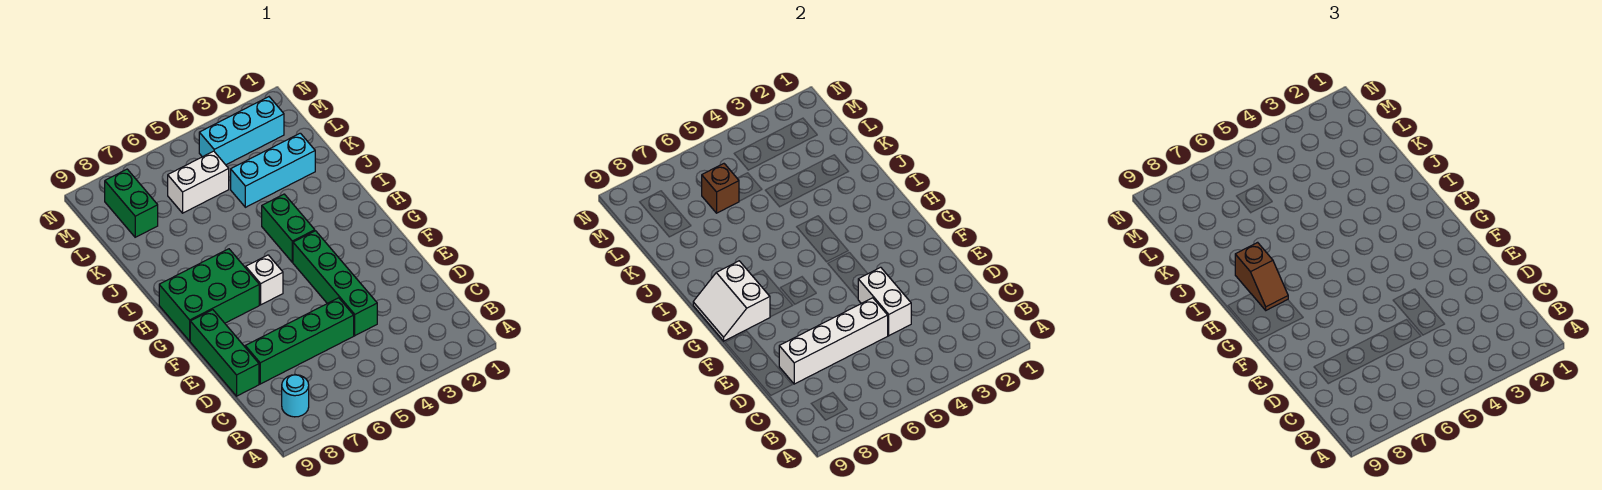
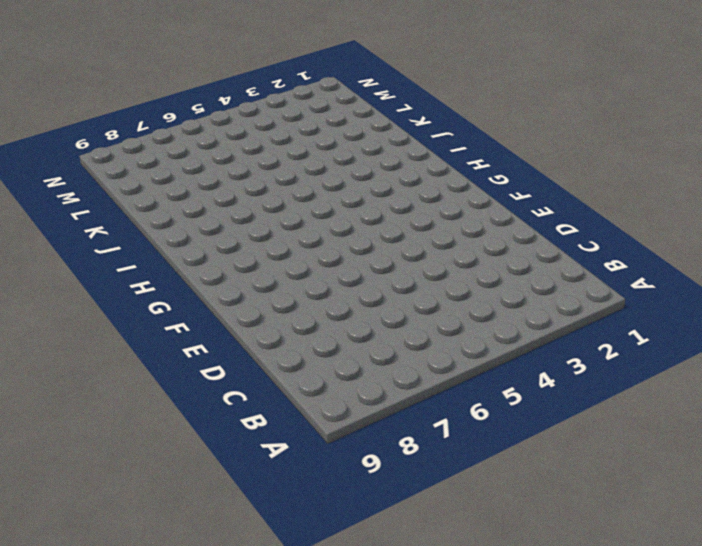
none -> cyan 1x1 round brick [282,375,309,417]
none -> green 1x4 brick [293,231,377,335]
none -> green 1x4 brick [245,298,354,384]

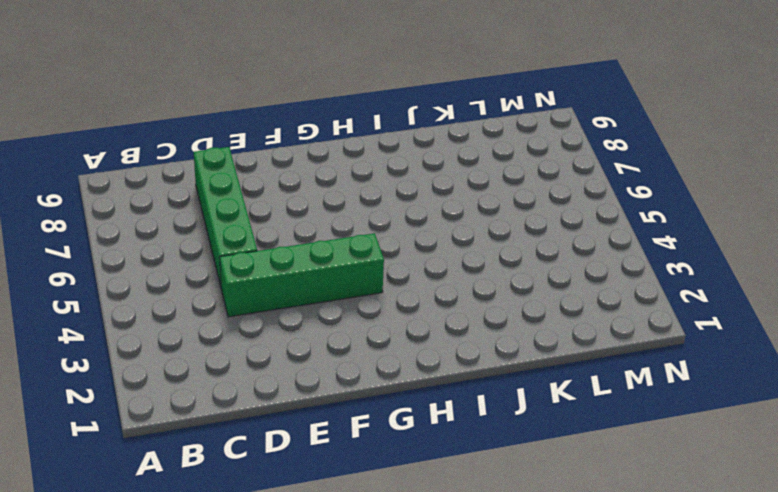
none -> cyan 1x1 round brick [282,375,309,417]
none -> green 1x3 brick [190,310,259,396]
none -> white 1x1 brick [246,255,283,305]

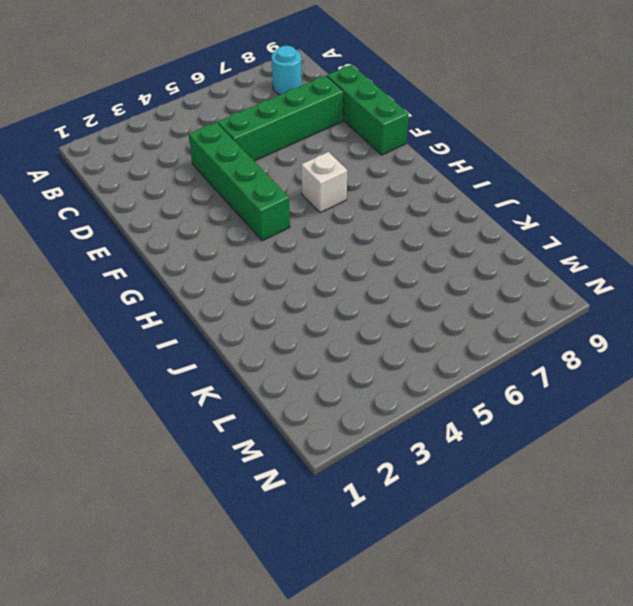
none -> green 2x3 brick [159,249,259,341]
none -> green 1x2 brick [262,194,315,262]
none -> cyan 1x3 brick [231,133,315,207]

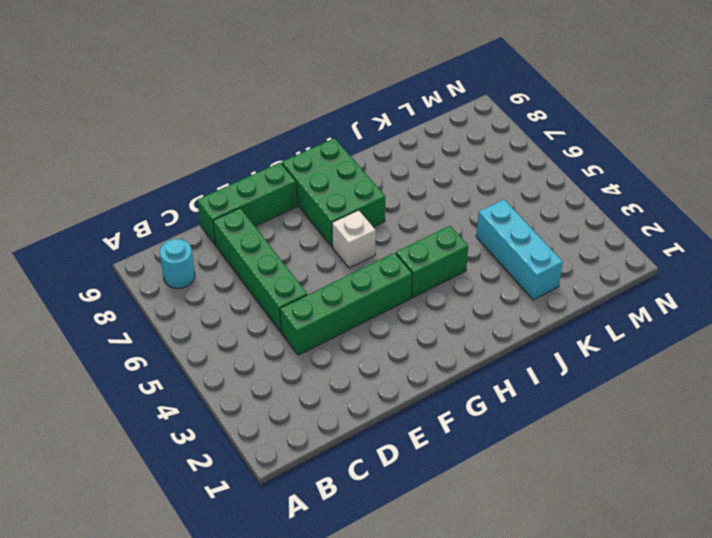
none -> white 1x2 brick [168,151,229,213]
none -> green 1x2 brick [105,169,158,237]
none -> cyan 1x3 brick [199,97,284,165]

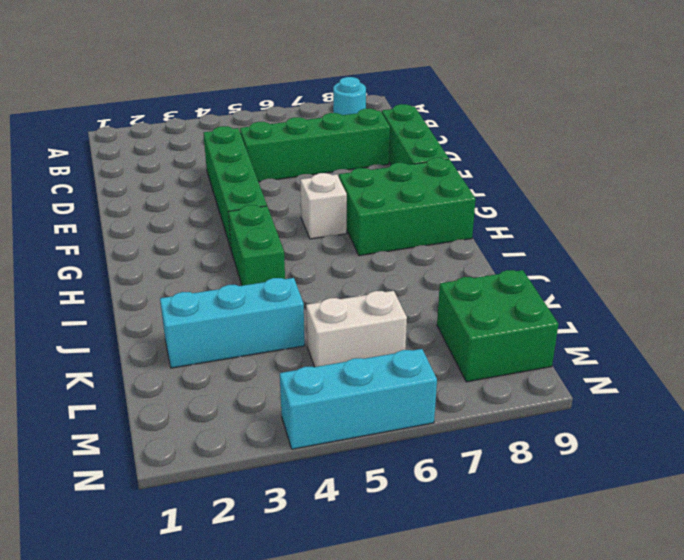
green 2x2 brick [437,270,558,382] -> green 1x2 brick [105,169,158,237]
cyan 1x3 brick [280,349,437,449] -> cyan 1x3 brick moved to [199,97,284,165]
none -> white 1x2 brick [858,267,911,335]
none -> white 1x4 brick [779,298,888,384]
none -> white 2x2 slope [693,261,770,341]

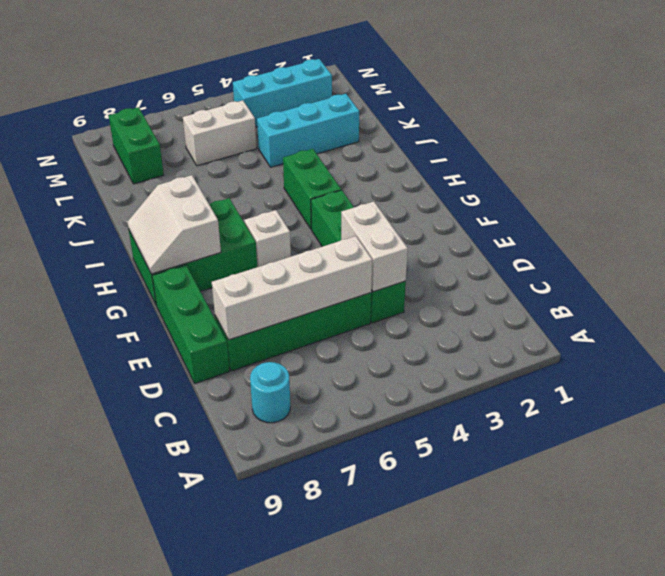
none -> brown 1x1 brick [702,164,739,213]
none -> brown 1x2 slope [1235,242,1288,310]

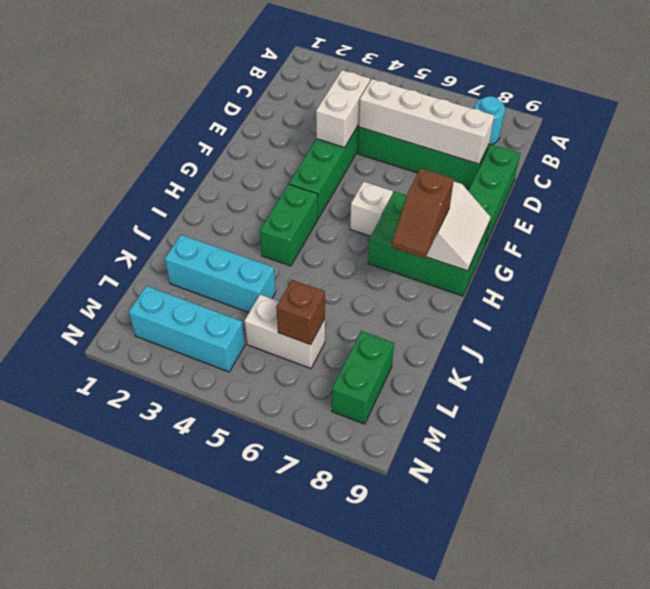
brown 1x2 slope [392,168,454,259] -> brown 1x2 slope turned to [1235,242,1288,310]

